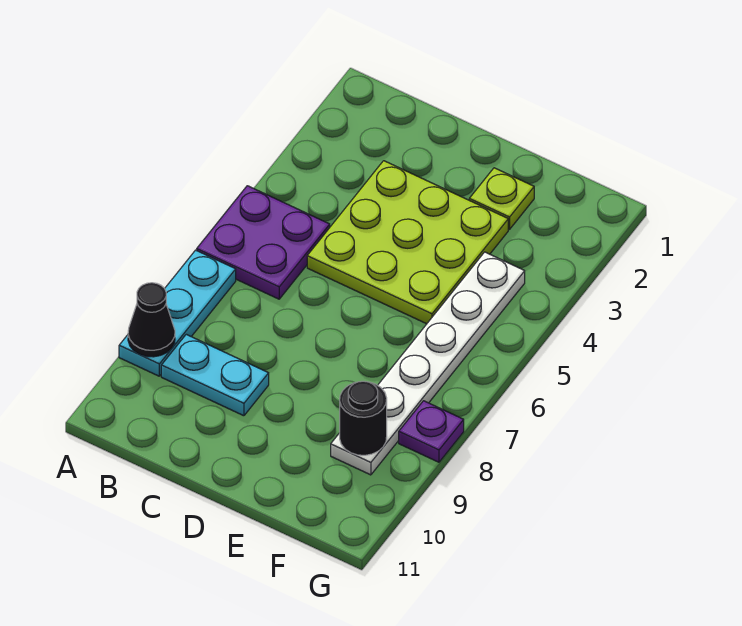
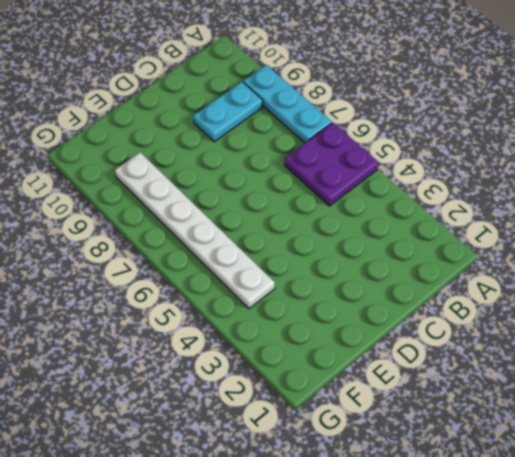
none -> lime 3x3 plate [307,161,508,324]
none -> lime 1x1 plate [469,168,534,229]

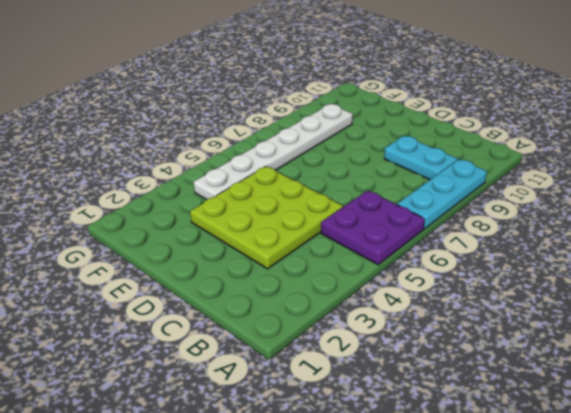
none -> lime 1x1 plate [469,168,534,229]
none -> purple 1x1 plate [399,401,464,462]

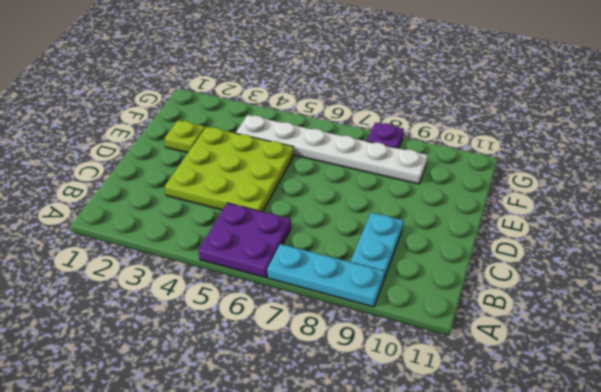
none -> black 1x1 cone [128,283,175,357]
none -> black 1x1 round brick [340,381,387,455]

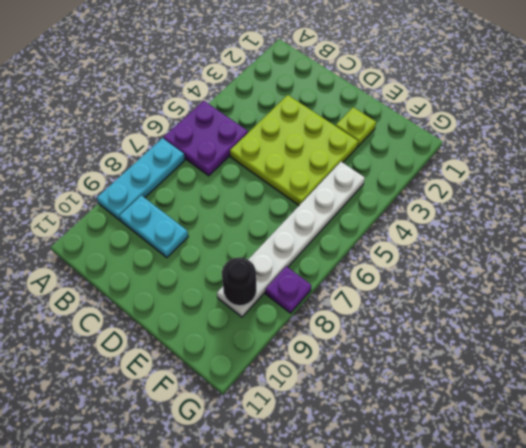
none -> black 1x1 cone [128,283,175,357]

